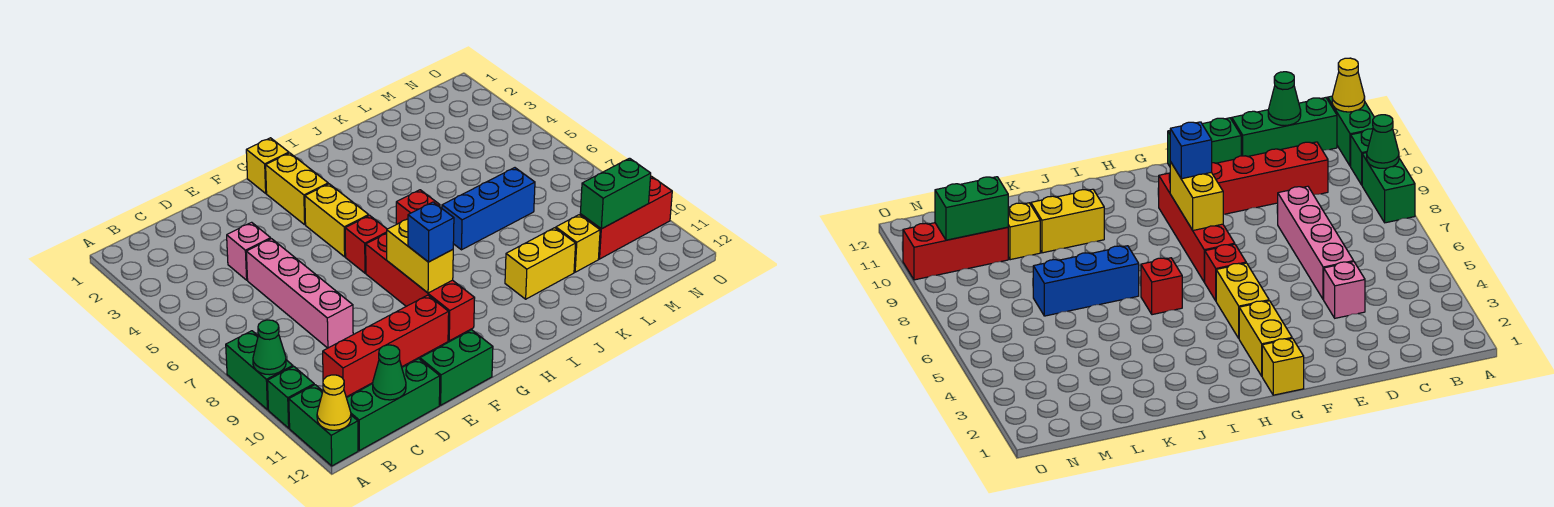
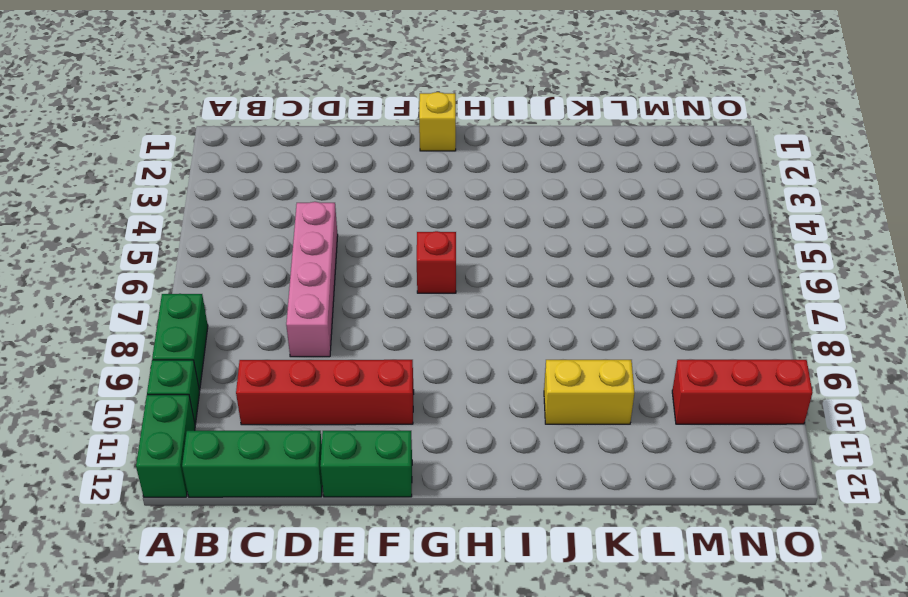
none -> pink 1x1 brick [227,222,271,280]
none -> yellow 1x2 brick [266,153,328,225]
none -> yellow 1x2 brick [305,184,369,257]

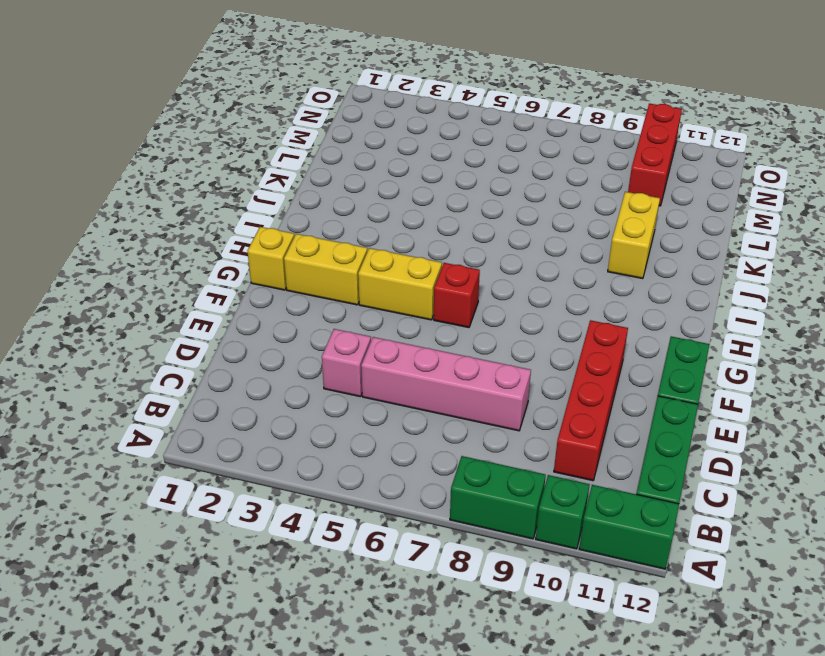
none -> red 1x4 brick [366,233,475,341]
none -> red 1x1 brick [396,190,440,224]
none -> blue 1x3 brick [442,168,535,250]

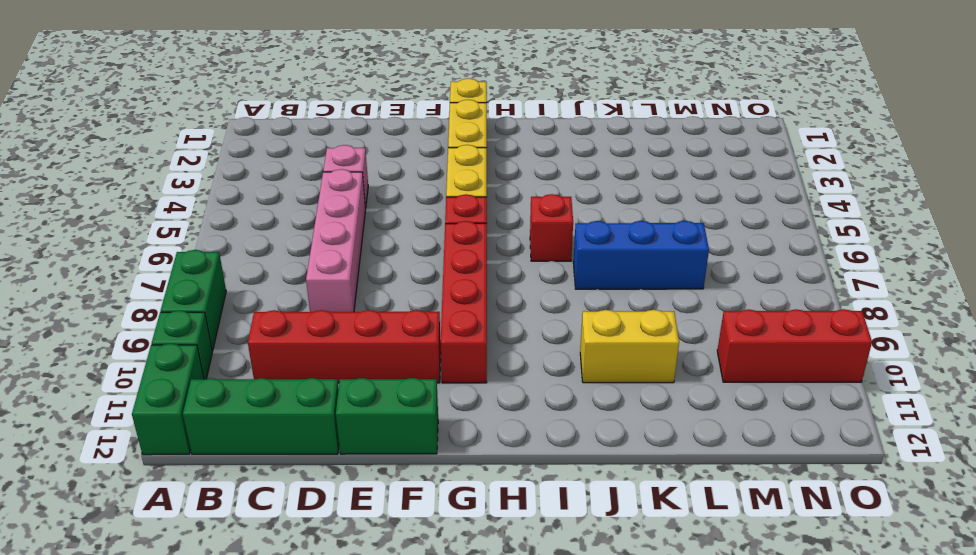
none -> yellow 1x1 brick [556,215,600,272]
none -> green 1x1 cone [253,320,286,375]
none -> yellow 1x1 cone [317,375,351,430]

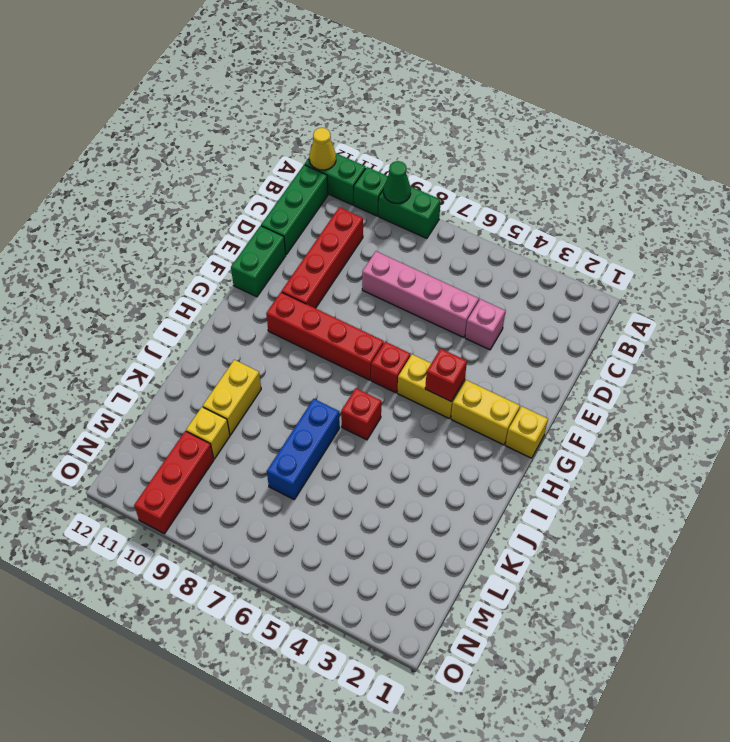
red 1x1 brick [425,349,467,401] -> none
none -> green 1x1 cone [373,345,406,400]
none -> yellow 1x2 brick [387,219,453,293]
none -> green 1x2 brick [580,158,651,229]

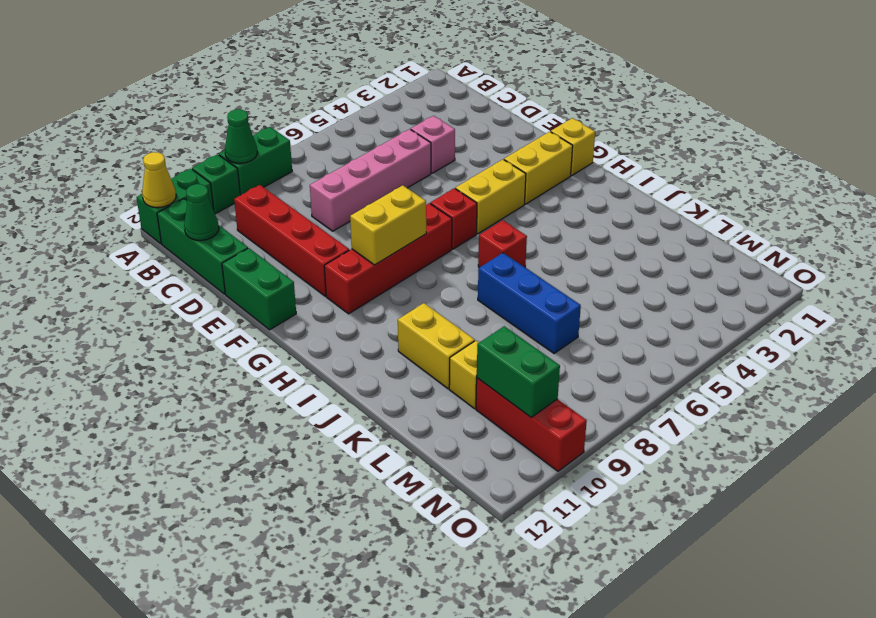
none -> blue 1x1 brick [408,202,454,262]

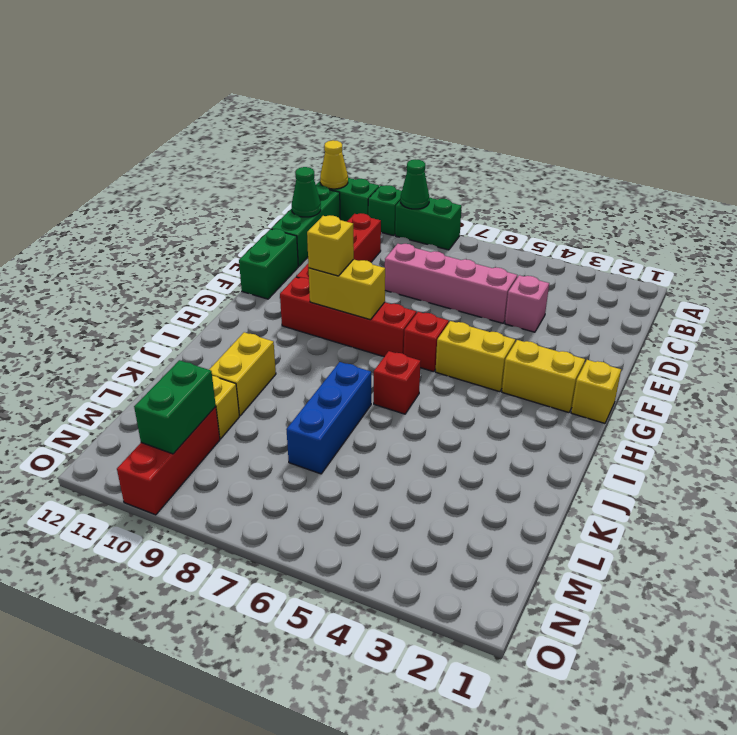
yellow 1x1 brick [307,215,354,276] -> blue 1x1 brick [408,202,454,262]

